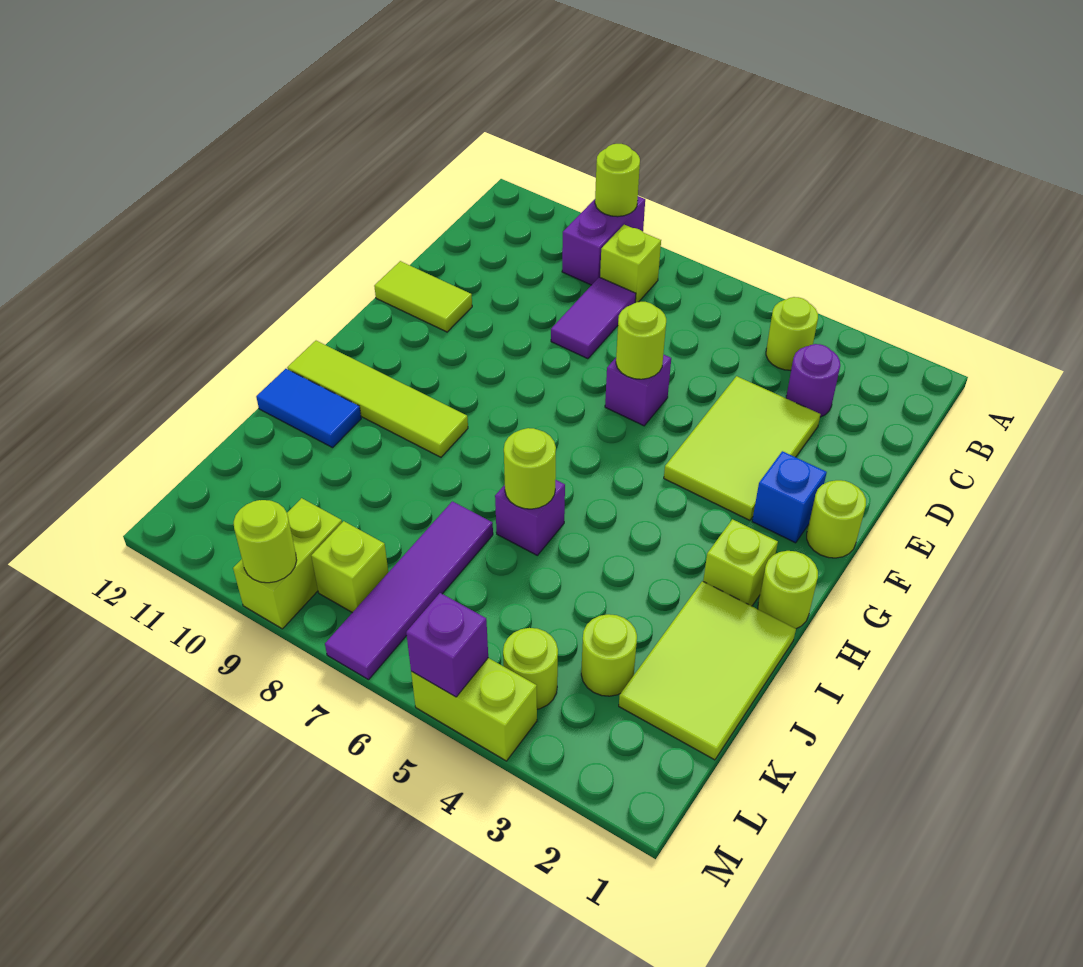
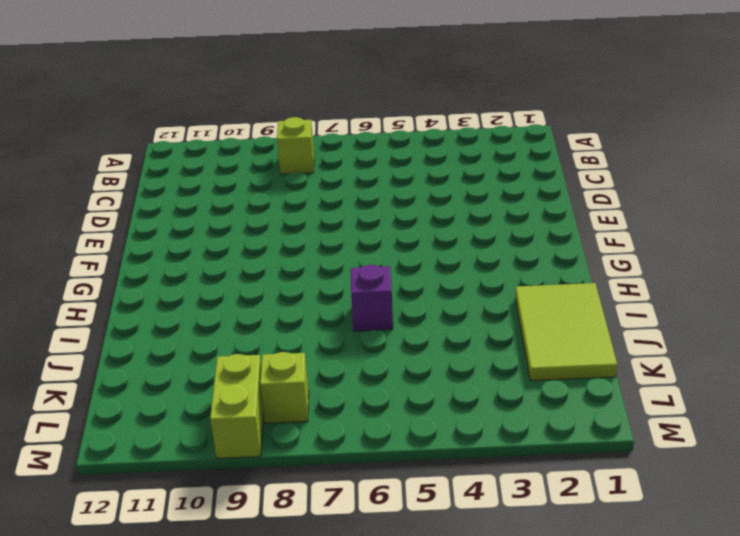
none -> purple 1x2 brick [562,196,645,285]
none -> lime 1x1 round brick [766,297,818,370]
none -> purple 1x1 round brick [786,344,840,417]

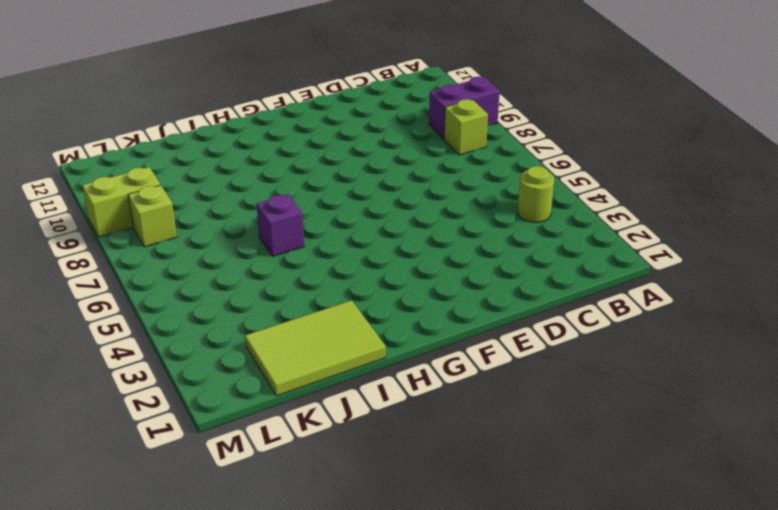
none -> purple 1x1 round brick [786,344,840,417]
none -> purple 1x2 tile [551,277,636,359]
none -> lime 2x3 tile [664,376,820,520]

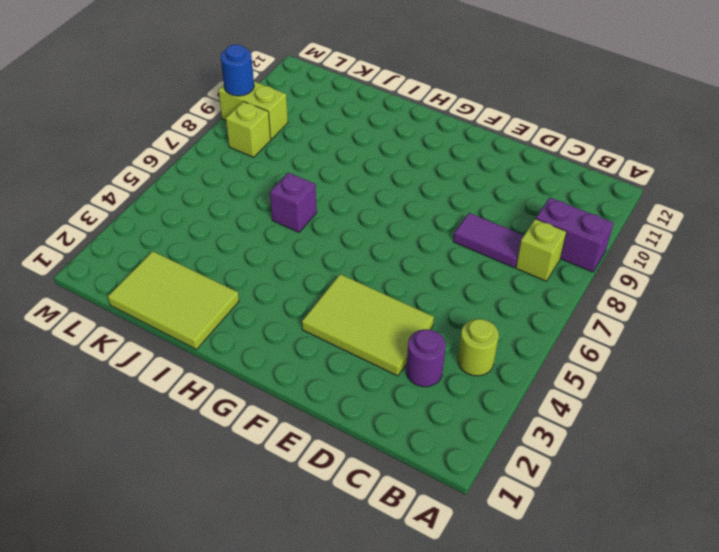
blue 1x1 round brick [221,44,254,96] -> lime 1x1 round brick [234,500,297,583]
none -> purple 1x1 brick [605,354,671,426]
none -> lime 1x2 tile [374,261,472,332]
none -> lime 1x1 round brick [807,480,866,558]

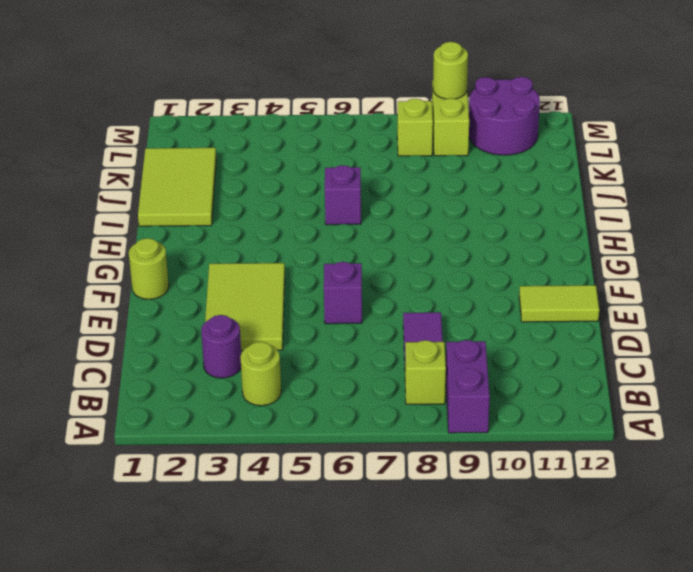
purple 2x2 round brick [469,77,540,155] -> none
none -> blue 1x1 brick [752,451,827,543]
none -> lime 1x1 round brick [758,551,818,629]
none -> lime 1x1 brick [703,519,778,606]

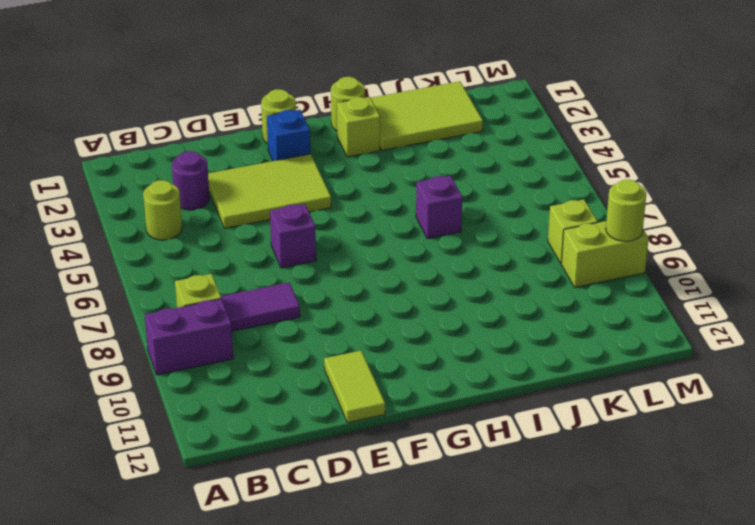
none -> lime 1x4 tile [287,341,468,457]
none -> blue 1x2 tile [256,369,361,448]
none -> purple 1x4 tile [325,501,493,680]

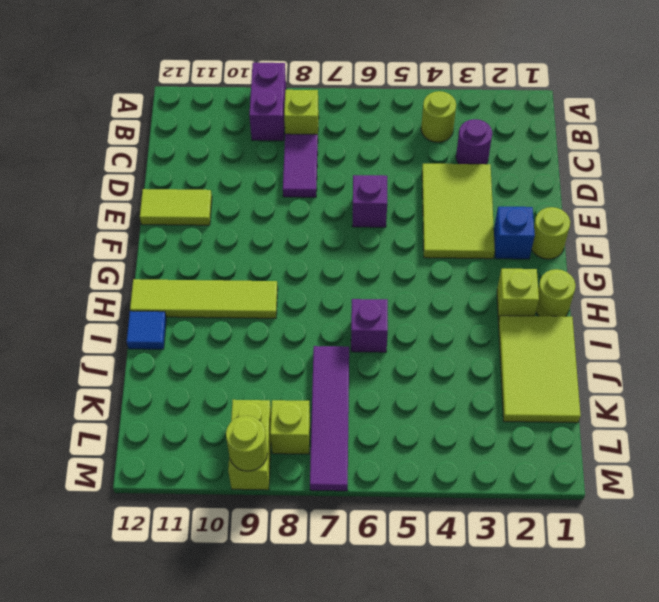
blue 1x1 tile [127,311,166,349] -> blue 1x2 tile [256,369,361,448]
none -> lime 1x1 round brick [581,614,637,696]
none -> lime 1x1 round brick [503,628,558,709]
none -> lime 1x2 brick [411,658,537,761]

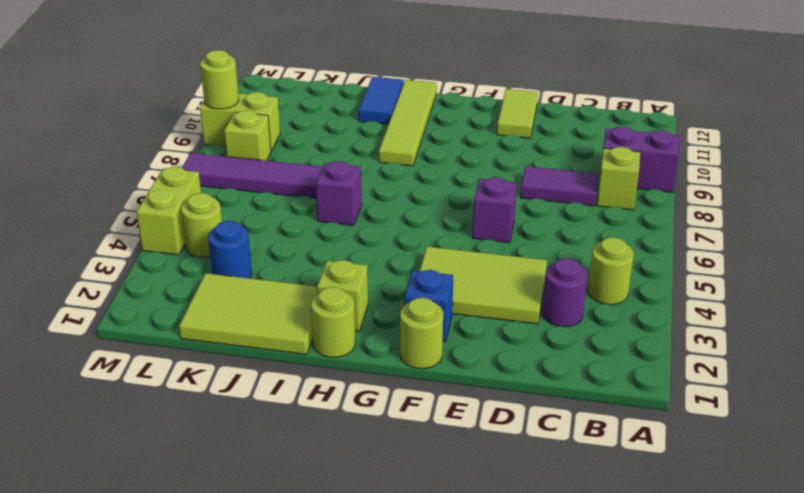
blue 1x1 round brick [208,221,252,278] -> lime 1x1 round brick [581,614,637,696]
none -> lime 1x1 round brick [595,144,640,217]
none -> lime 1x1 round brick [616,302,666,379]
none -> lime 1x1 round brick [504,428,556,509]

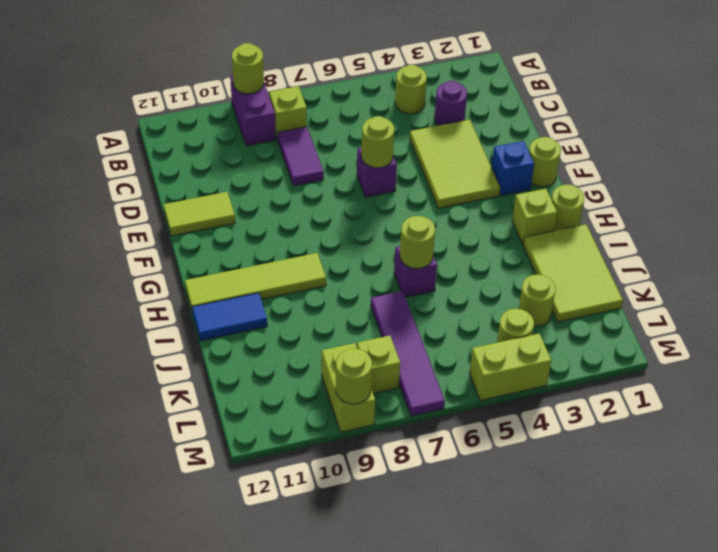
none -> purple 1x1 brick [406,593,488,697]

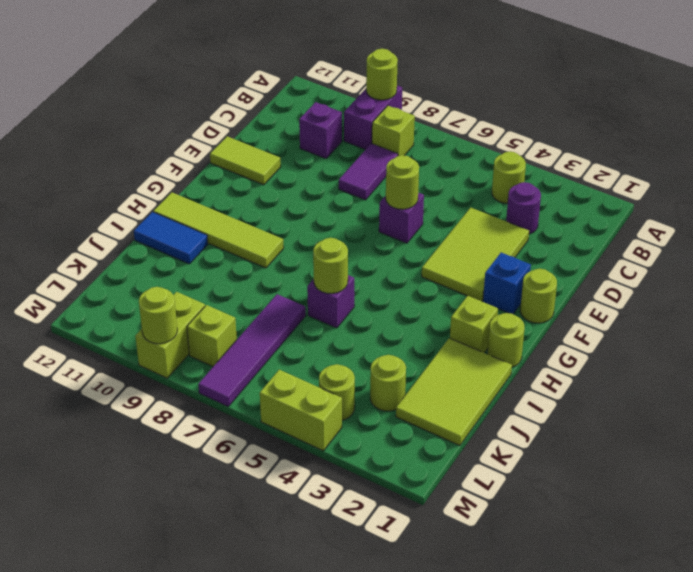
purple 1x1 brick [299,102,342,159] -> purple 1x1 brick moved to [406,593,488,697]

